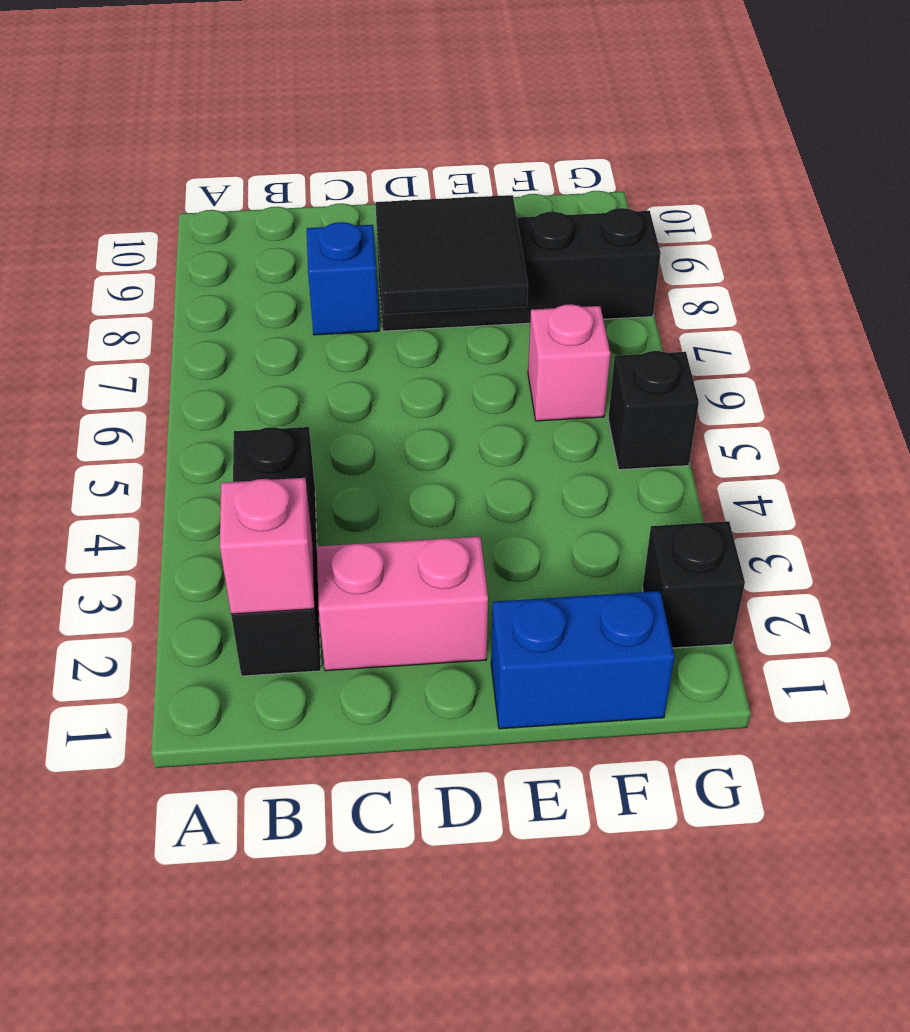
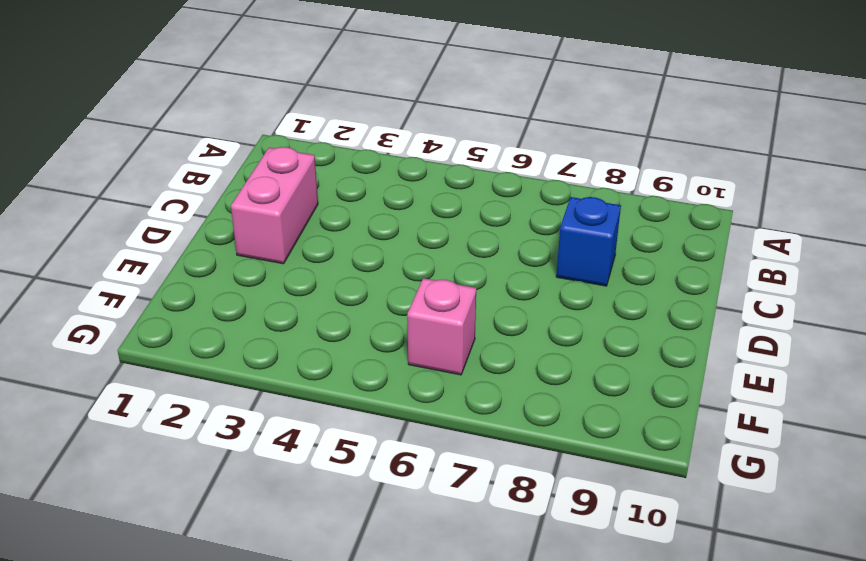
none -> black 1x3 brick [231,427,321,676]
none -> black 1x4 brick [377,208,661,331]

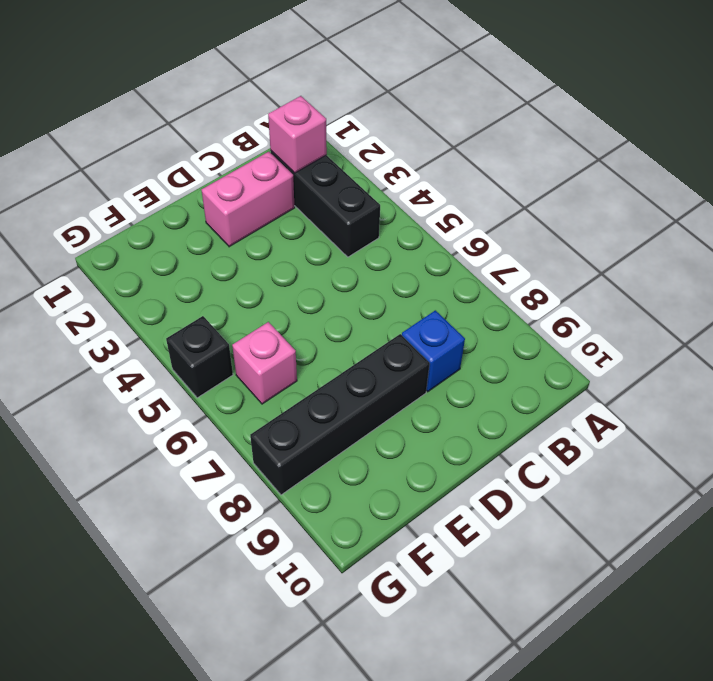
none -> blue 1x2 brick [491,591,674,729]
none -> black 1x1 brick [642,521,745,648]

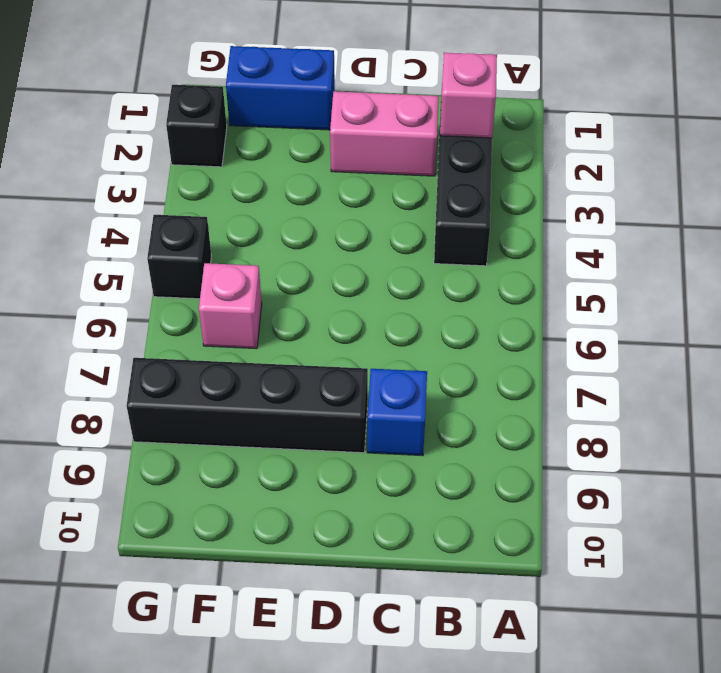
none -> black 2x2 tile [376,195,528,314]

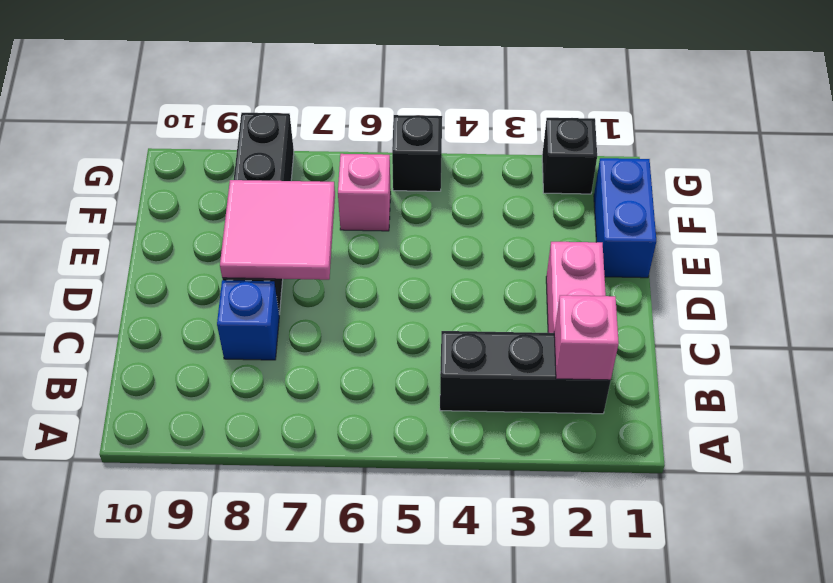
pink 2x2 tile [220,180,335,280] -> black 2x2 tile [376,195,528,314]

